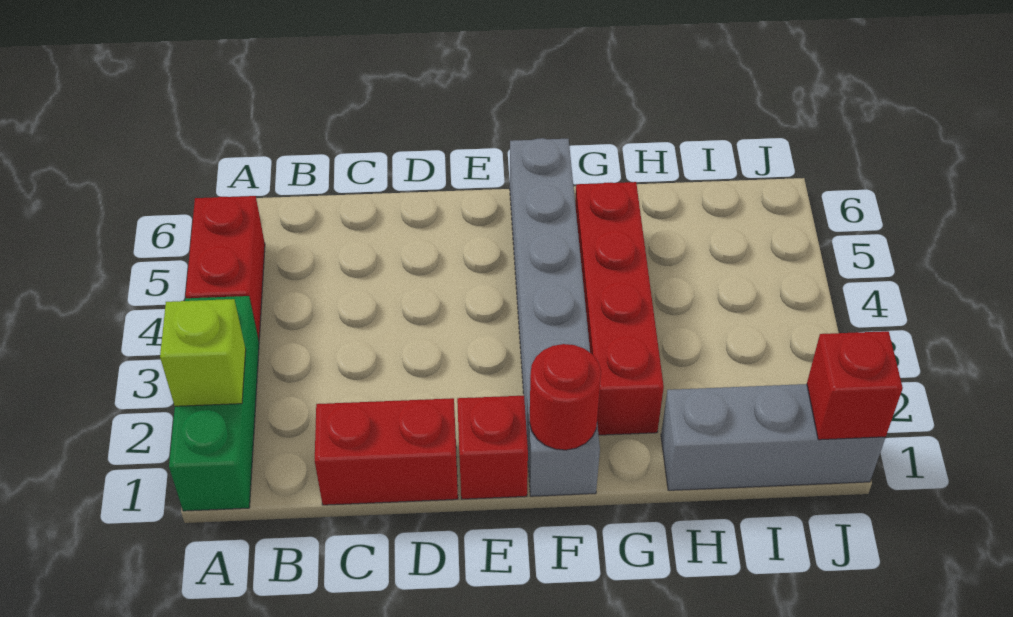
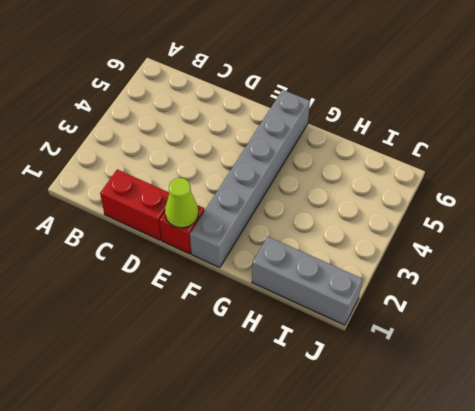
lime 1x1 cone [165,178,198,228] -> none
none -> green 1x3 brick [169,296,259,511]
none -> red 1x2 brick [185,196,265,340]

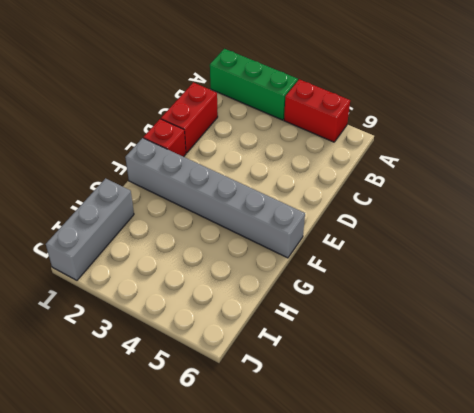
none -> red 1x4 brick [575,182,664,435]
none -> lime 1x1 brick [160,299,246,406]

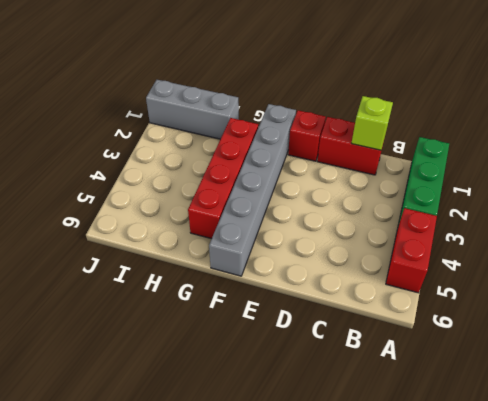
lime 1x1 brick [352,96,393,150] -> lime 1x1 brick moved to [160,299,246,406]
none -> red 1x1 round brick [529,344,601,450]
none -> red 1x1 brick [807,331,903,440]

